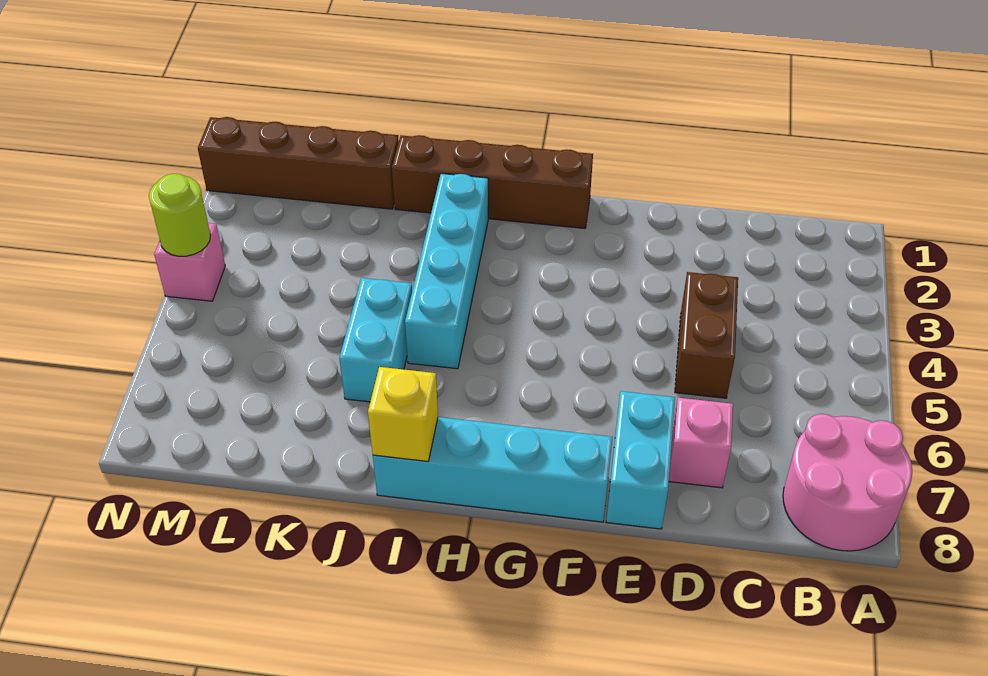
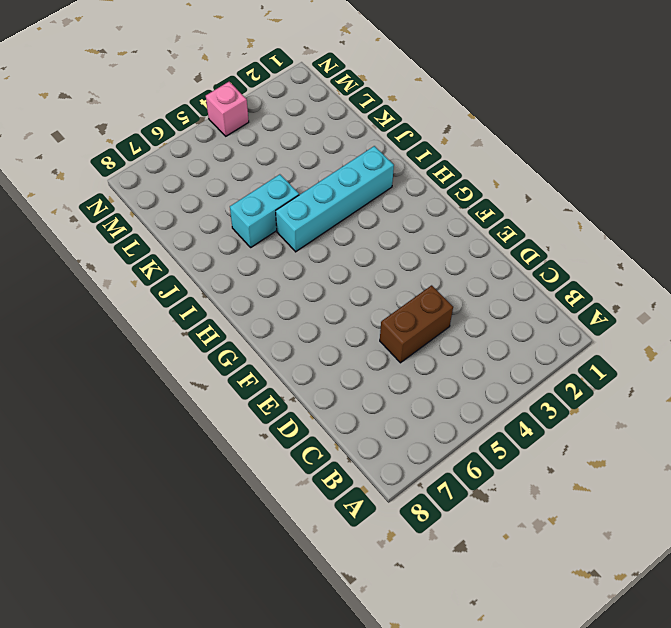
none -> pink 2x2 round brick [783,414,912,551]
none -> pink 1x1 brick [669,398,733,488]
none -> cyan 1x2 brick [606,391,675,529]

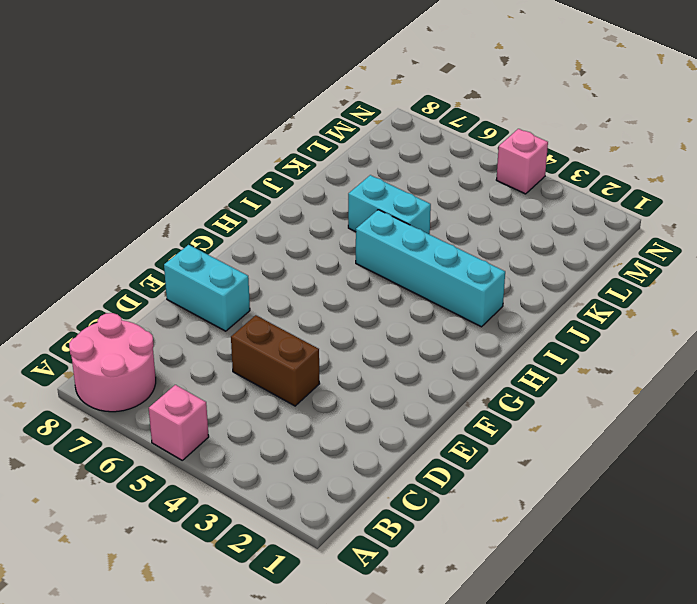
pink 1x1 brick [149,385,209,460] -> pink 1x1 brick moved to [669,398,733,488]
none -> cyan 1x4 brick [373,417,612,522]
none -> brown 1x4 brick [392,135,593,228]
none -> brown 1x4 brick [198,117,399,209]

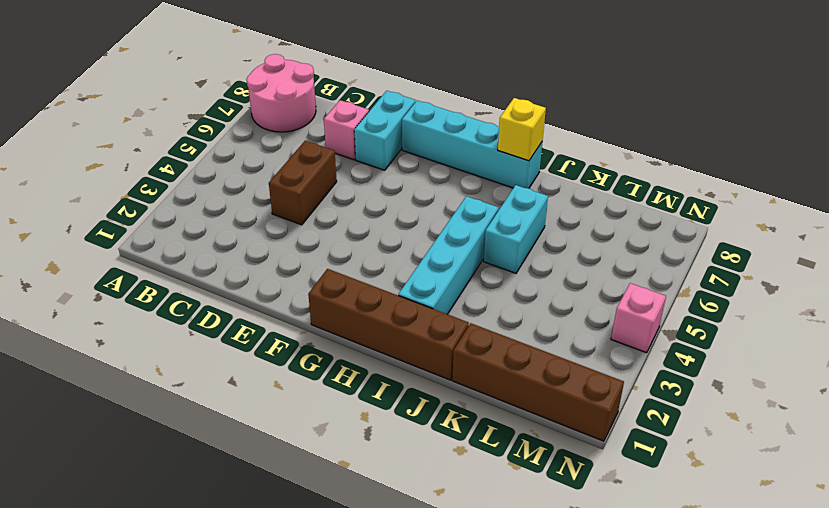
none -> lime 1x1 round brick [149,174,211,256]

